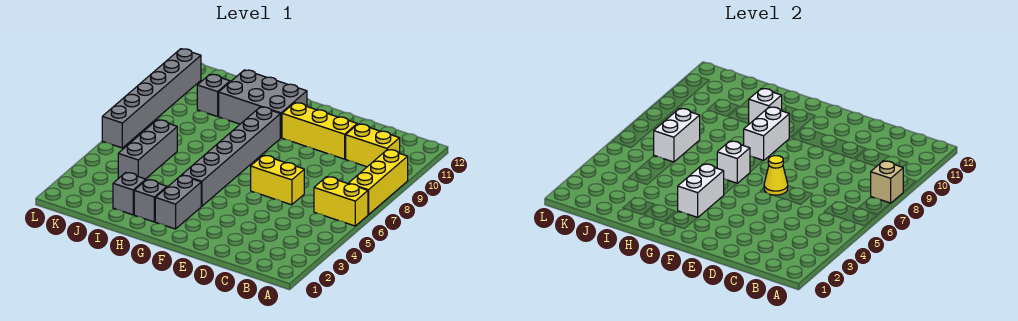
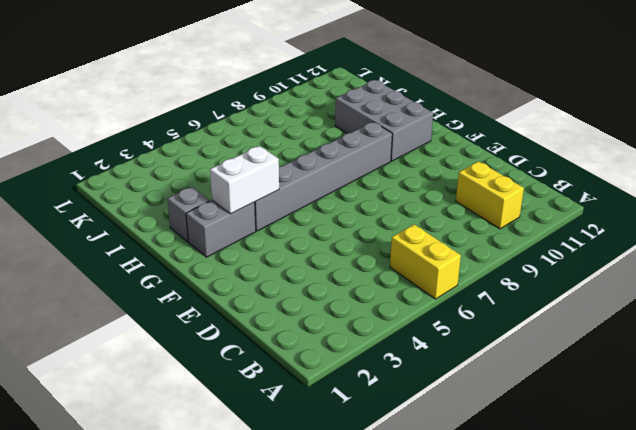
none -> yellow 1x3 brick [348,150,408,215]
none -> yellow 1x2 brick [251,155,304,205]
none -> yellow 1x3 brick [282,103,357,159]

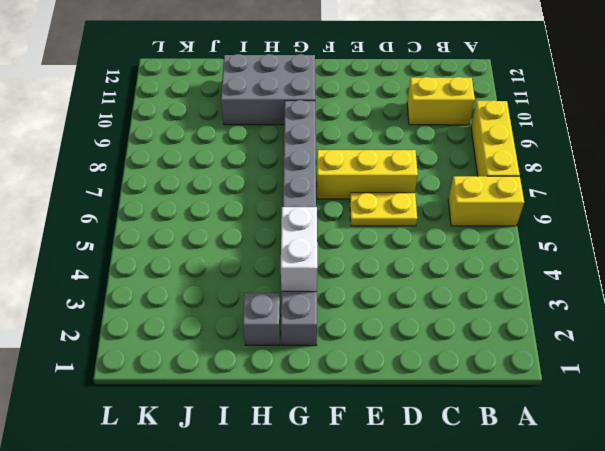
yellow 1x2 plate [350,193,417,226] -> yellow 1x2 brick [251,155,304,205]
yellow 1x3 brick [317,150,418,199] -> yellow 1x3 brick moved to [282,103,357,159]
none -> grey 1x1 brick [113,173,146,215]
none -> grey 1x3 brick [118,120,177,179]
none -> grey 1x1 brick [197,74,230,117]

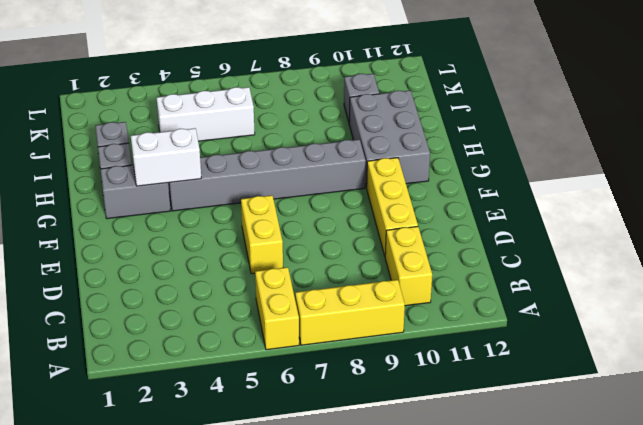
white 1x3 brick [157,87,255,141] -> grey 1x3 brick [118,120,177,179]
none -> grey 1x6 brick [102,49,201,148]
none -> tan 1x1 brick [871,161,903,203]
none -> yellow 1x1 cone [764,156,788,195]

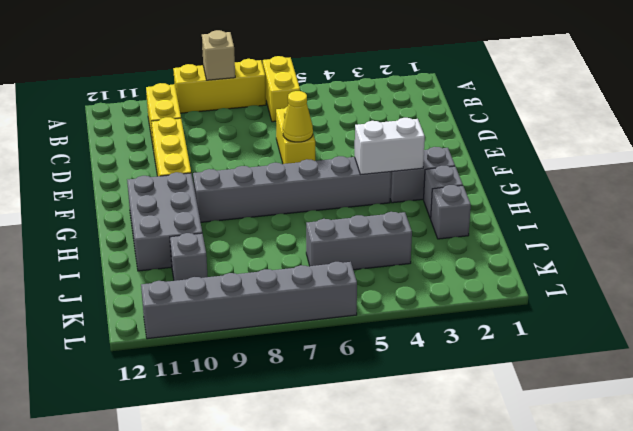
none -> white 1x1 brick [717,141,750,183]
none -> white 1x2 brick [744,107,790,161]
none -> white 1x1 brick [749,88,782,124]

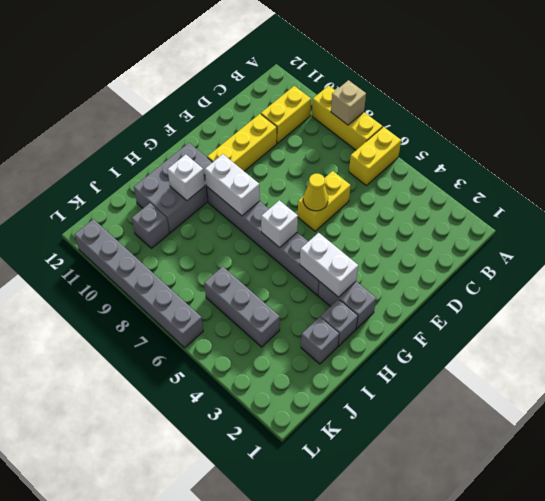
none -> white 1x2 brick [654,108,700,162]

